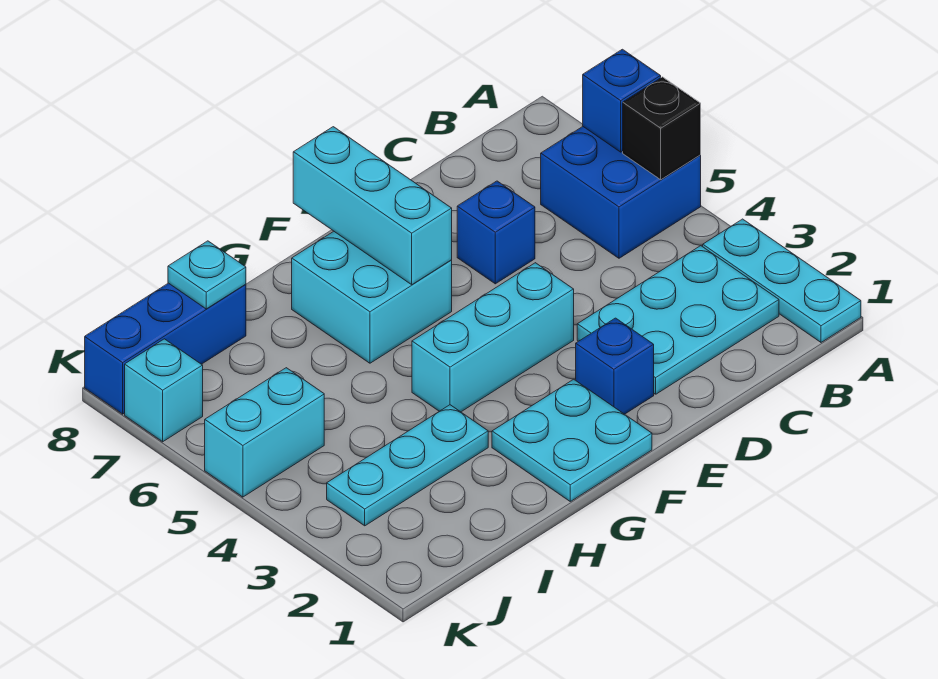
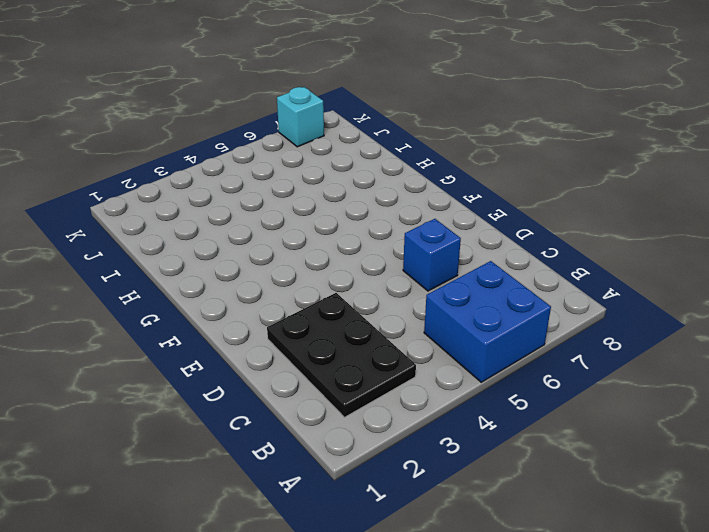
black 2x3 plate [267,293,416,417] -> cyan 2x3 plate [577,246,779,394]
none -> cyan 1x3 plate [703,219,861,342]
none -> blue 1x1 brick [576,318,654,414]
none -> cyan 1x3 brick [412,263,574,412]

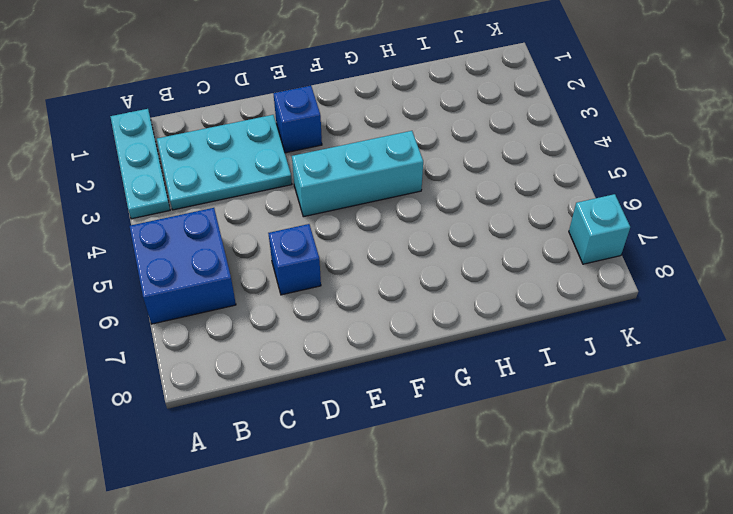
none -> cyan 2x2 plate [492,379,652,501]
none -> cyan 2x2 brick [292,232,452,363]
none -> cyan 1x3 plate [327,405,488,526]

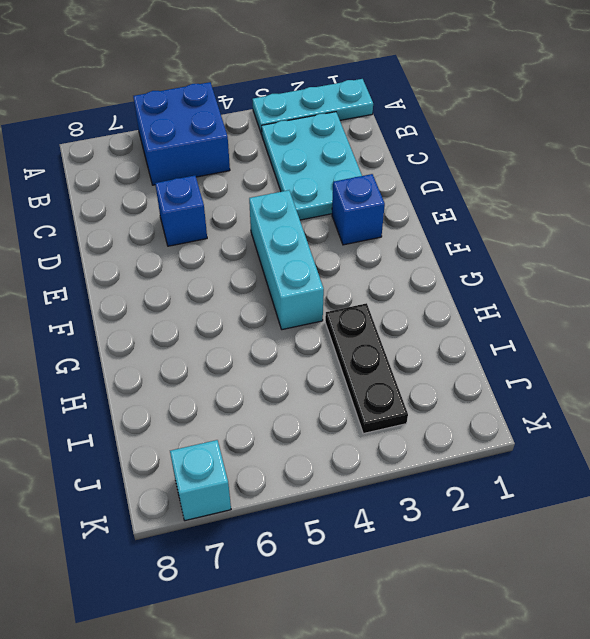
black 1x3 plate [325,303,408,434] -> cyan 1x3 plate [327,405,488,526]
none -> cyan 2x2 plate [492,379,652,501]
none -> cyan 2x2 brick [292,232,452,363]
none -> blue 1x3 brick [85,283,246,414]

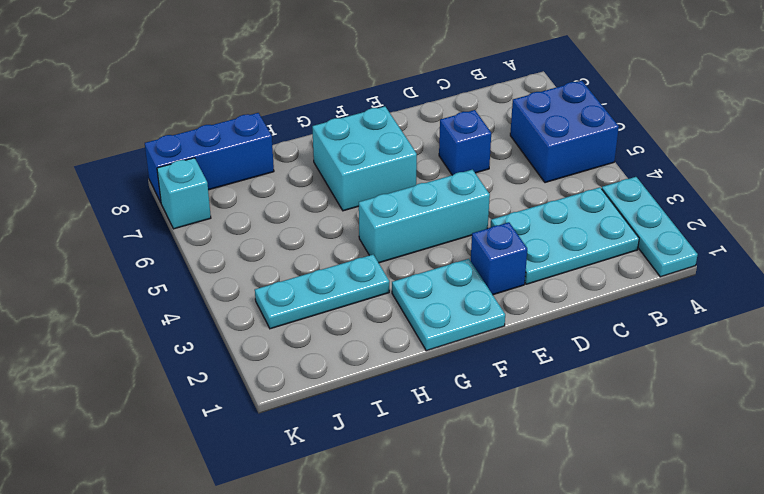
none -> cyan 1x2 brick [205,368,324,497]
none -> black 1x1 brick [623,77,701,180]
none -> blue 1x1 brick [583,49,661,152]

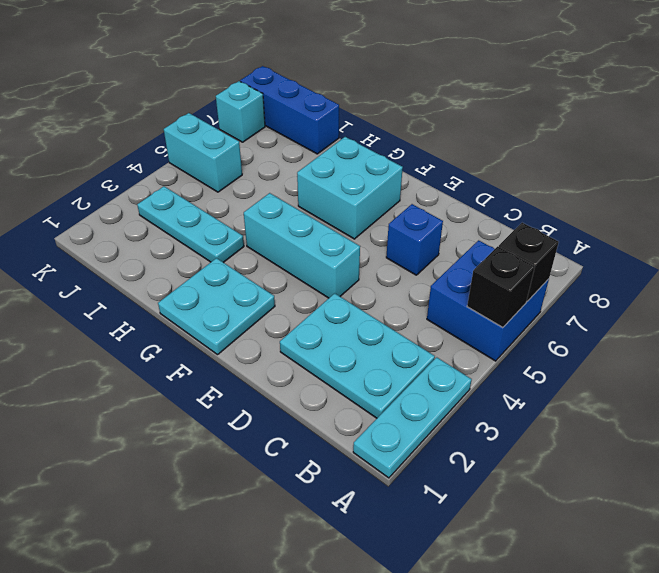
black 1x1 brick [499,223,559,301] -> blue 1x1 brick [583,49,661,152]
none -> blue 1x1 brick [576,318,654,414]
none -> cyan 1x3 brick [293,127,452,285]
none -> cyan 1x1 plate [168,241,246,309]

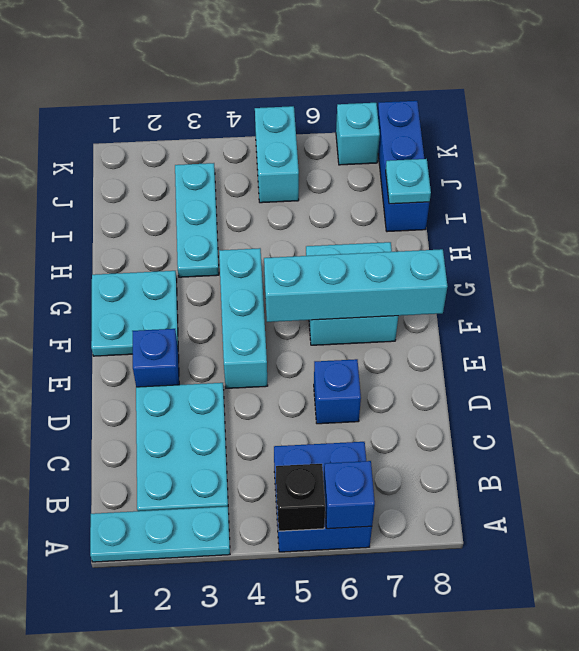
cyan 1x4 brick [264,249,447,322] -> cyan 1x3 brick [293,127,452,285]

